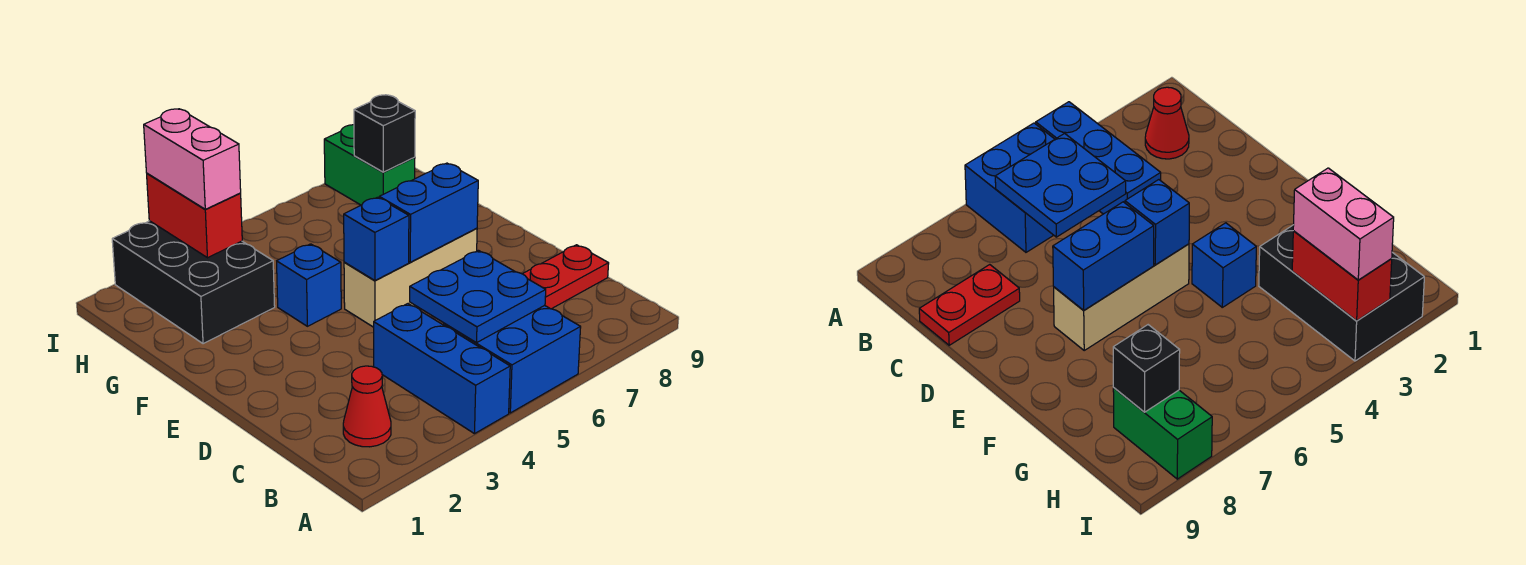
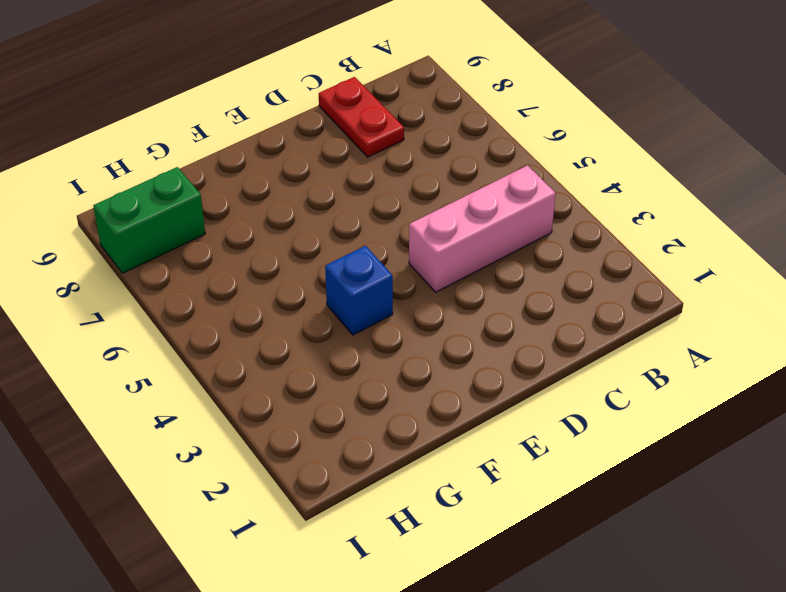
pink 1x3 brick [409,166,556,292] -> blue 1x3 brick [374,304,510,434]
none -> blue 2x2 brick [444,305,581,413]
none -> red 1x1 cone [343,366,391,447]
none -> tan 1x3 brick [344,228,477,327]

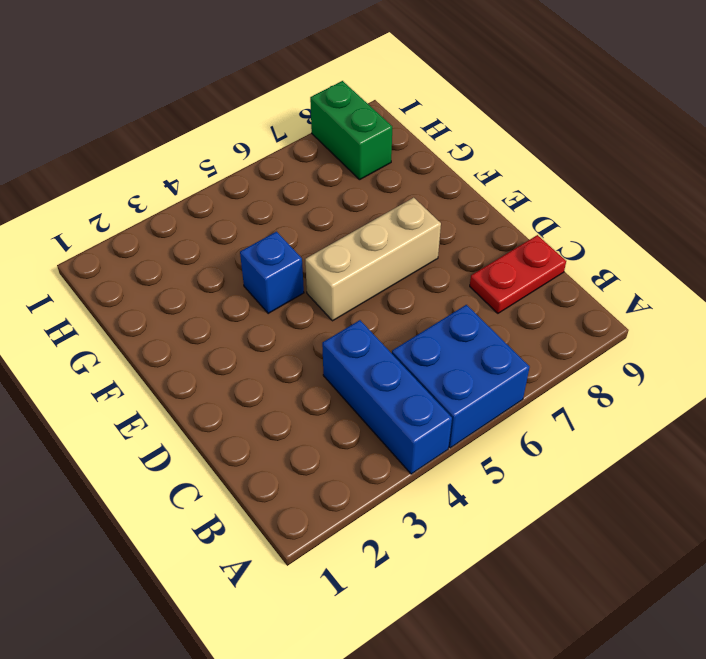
none -> red 1x1 cone [343,366,391,447]
none -> black 2x3 brick [112,221,275,344]
none -> blue 2x2 plate [410,250,546,343]

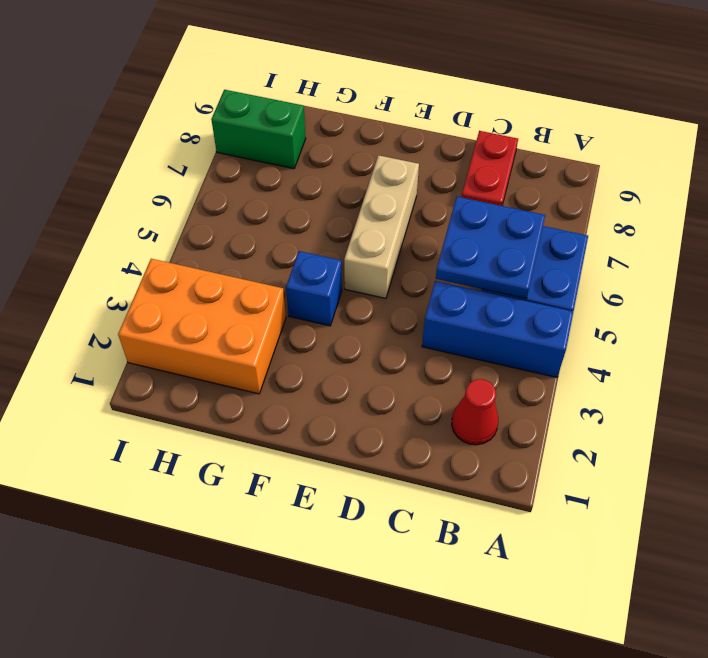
orange 2x3 brick [118,259,286,394] -> black 2x3 brick [112,221,275,344]
none -> blue 1x1 brick [344,197,409,280]
none -> blue 1x2 brick [379,163,478,262]
none -> red 1x2 brick [147,173,242,258]

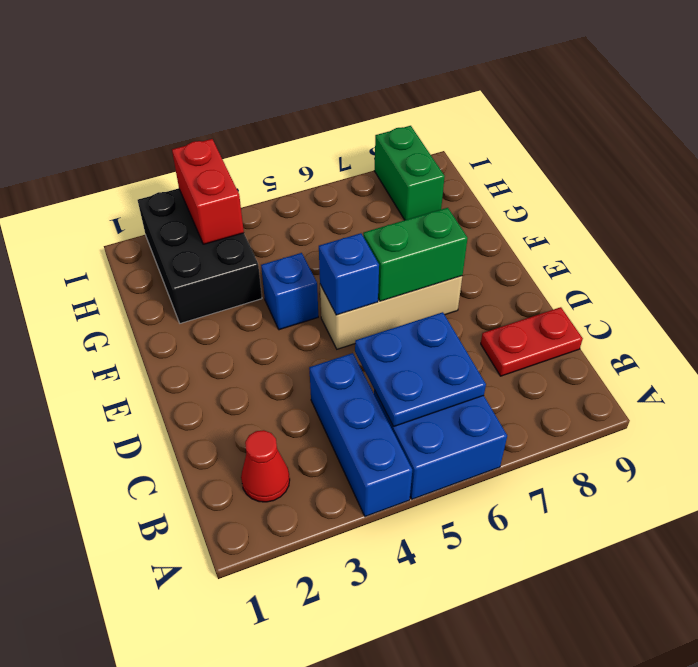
green 1x2 brick [363,208,468,301] -> blue 1x2 brick [379,163,478,262]
none -> black 1x1 brick [354,95,415,172]
none -> pink 1x2 brick [144,109,241,209]

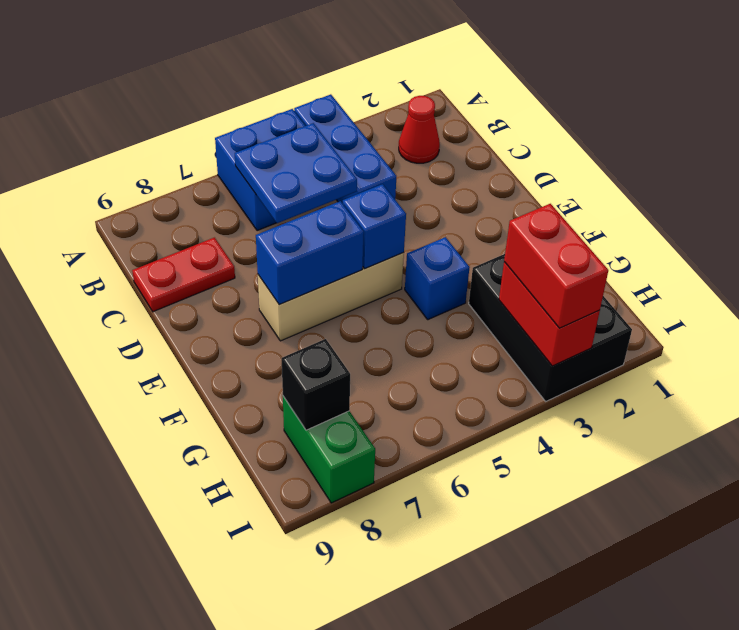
red 1x2 brick [504,204,608,328] -> pink 1x2 brick [144,109,241,209]

